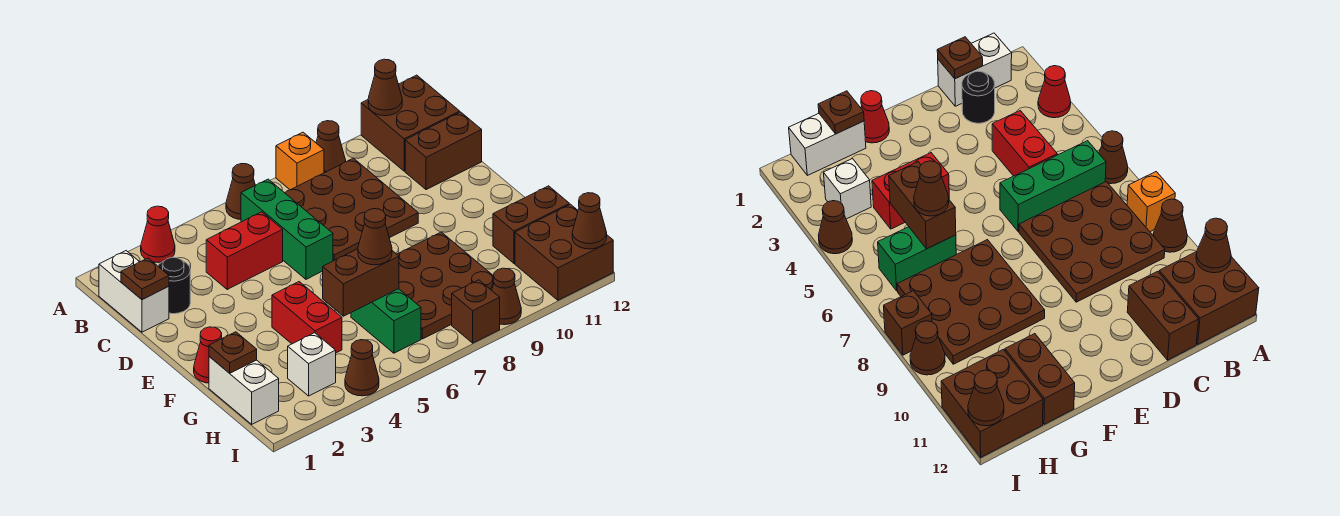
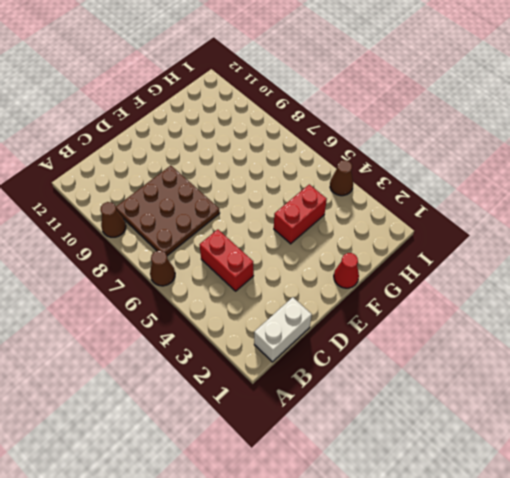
none -> red 1x1 cone [141,206,175,263]
none -> orange 1x1 brick [276,132,324,190]
none -> brown 2x2 brick [361,75,460,171]

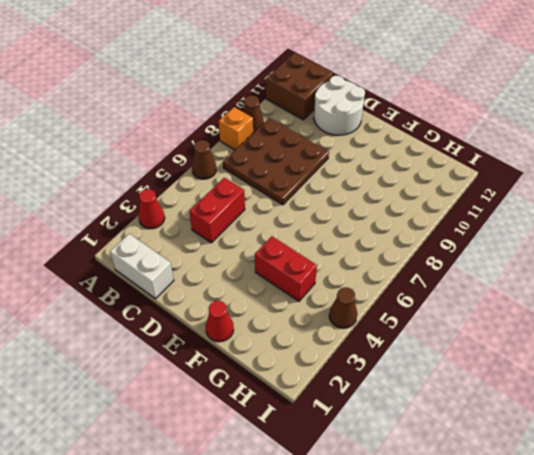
white 2x2 round brick [314,76,365,135] -> brown 1x2 brick [405,112,482,190]
none -> green 1x3 brick [241,179,333,279]
none -> black 1x1 round brick [158,257,190,314]
none -> brown 3x3 plate [397,232,494,339]

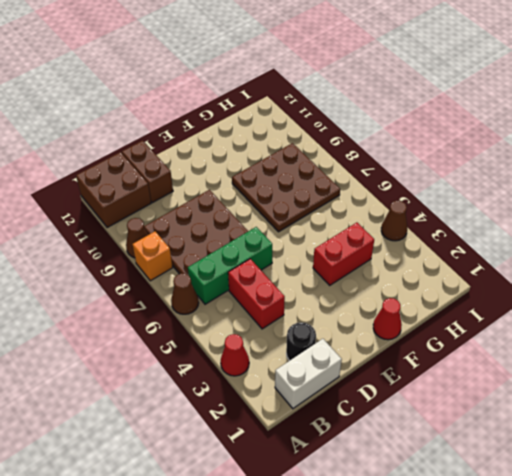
none -> white 1x2 brick [209,357,279,424]
none -> green 1x2 brick [351,289,421,353]
none -> brown 1x2 brick [493,186,569,263]

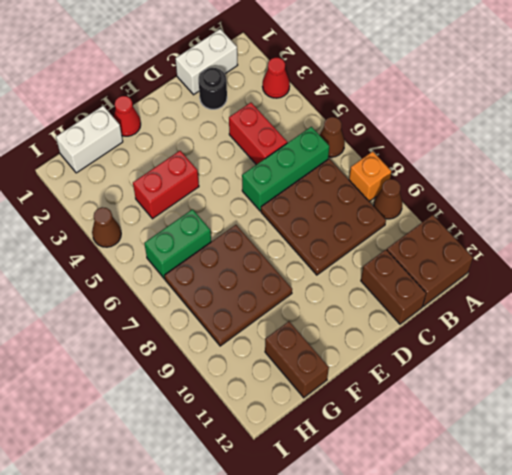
none -> white 1x1 brick [288,333,336,396]
none -> brown 2x2 brick [515,204,613,300]
none -> brown 1x1 brick [452,280,500,343]

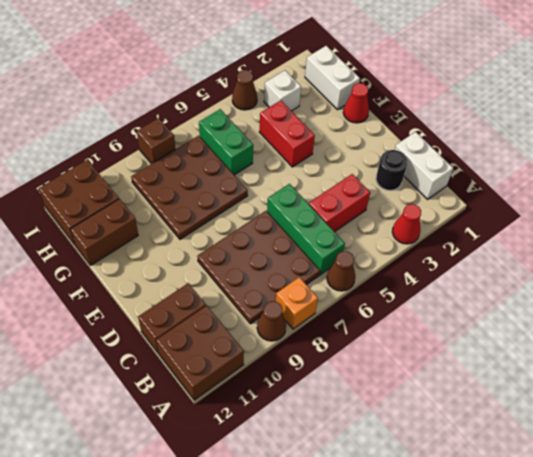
none -> brown 1x1 cone [492,268,521,325]
none -> brown 1x1 cone [368,59,402,116]
none -> brown 1x1 plate [121,258,169,300]

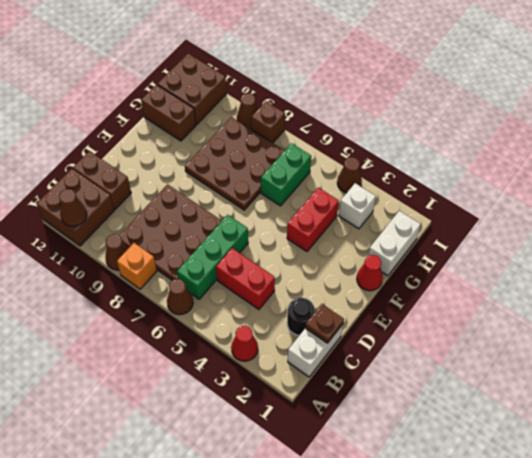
none -> brown 1x1 plate [209,332,257,373]
none -> brown 1x2 brick [323,249,399,316]
none -> brown 1x1 cone [572,193,607,249]

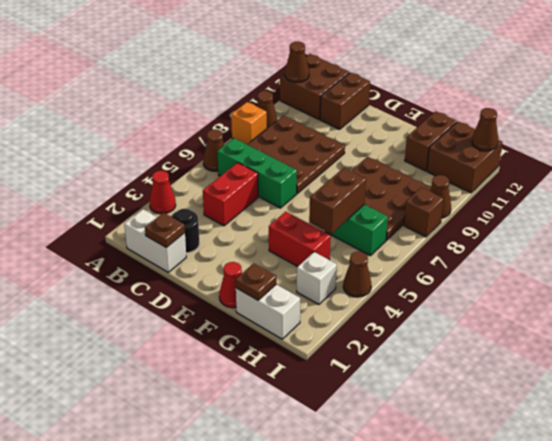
none -> brown 1x1 cone [358,209,392,265]

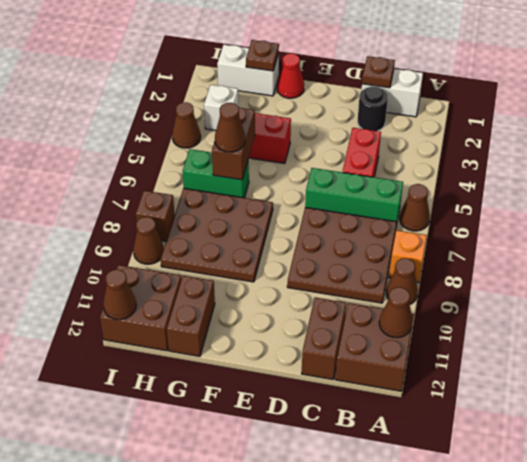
none -> red 1x1 cone [141,206,175,263]

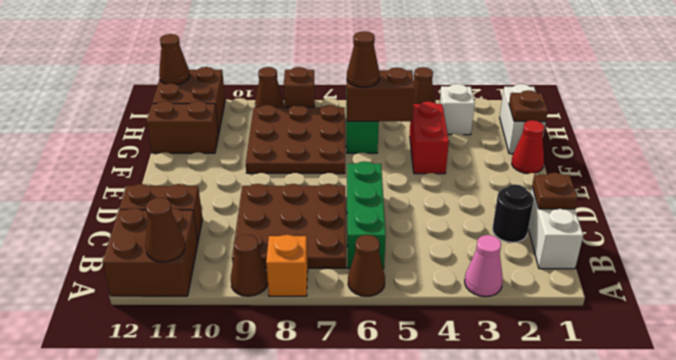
pink 1x1 cone [465,235,503,297] -> red 1x1 cone [141,206,175,263]
none -> red 1x2 brick [206,212,283,289]

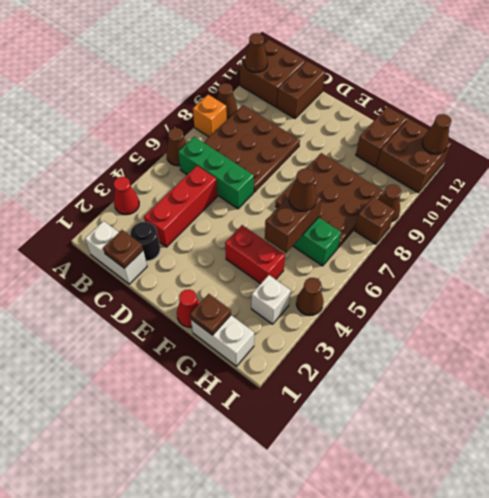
red 1x3 brick [144,166,217,247] -> red 1x2 brick [206,212,283,289]

